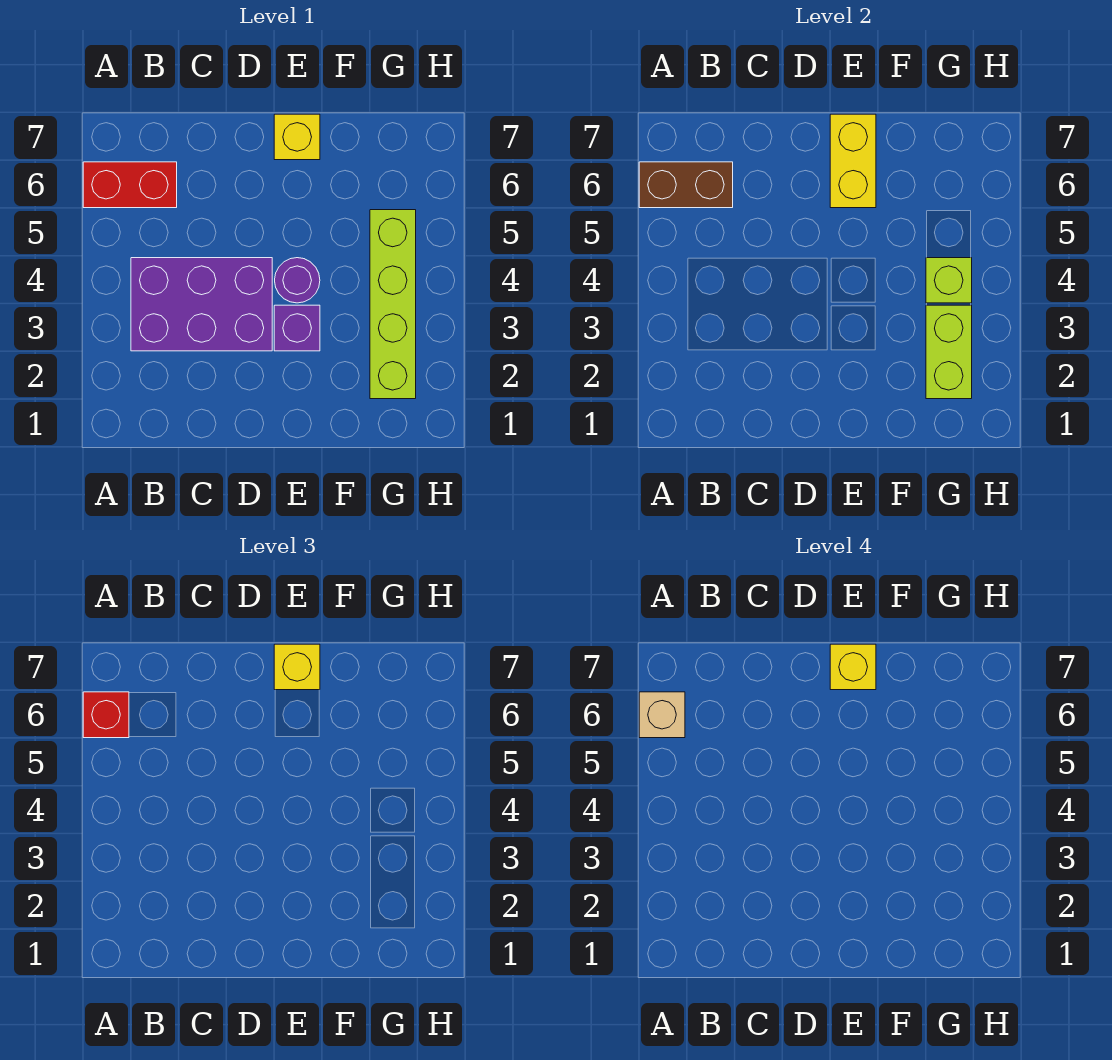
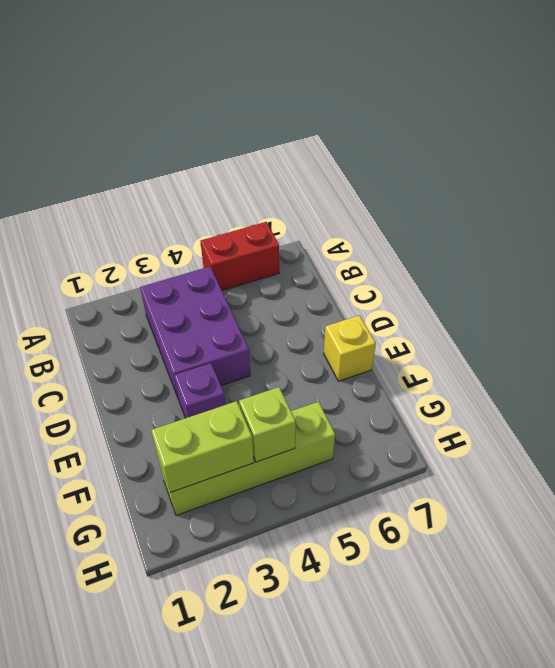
red 1x2 brick [201,222,279,291] -> red 1x2 brick turned to [83,162,177,208]
none -> purple 1x1 round brick [275,258,320,303]
none -> brown 1x2 brick [639,162,733,208]
none -> yellow 1x2 brick [830,114,876,208]

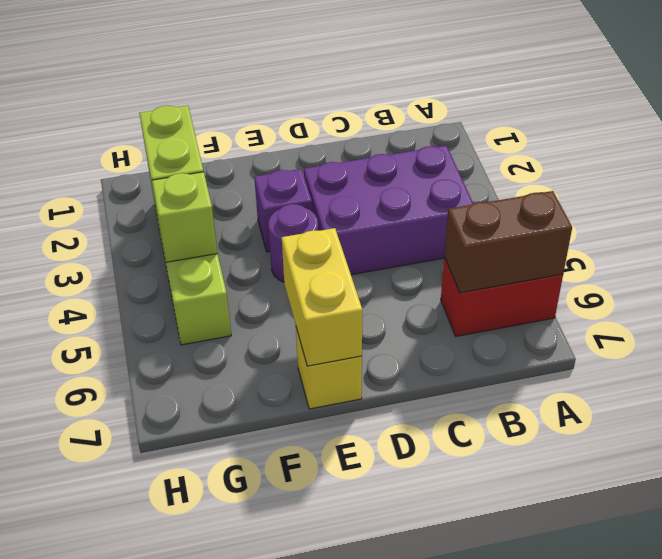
none -> red 1x1 brick [83,692,129,738]
none -> yellow 1x1 brick [274,644,320,690]
none -> tan 1x1 brick [639,692,685,738]

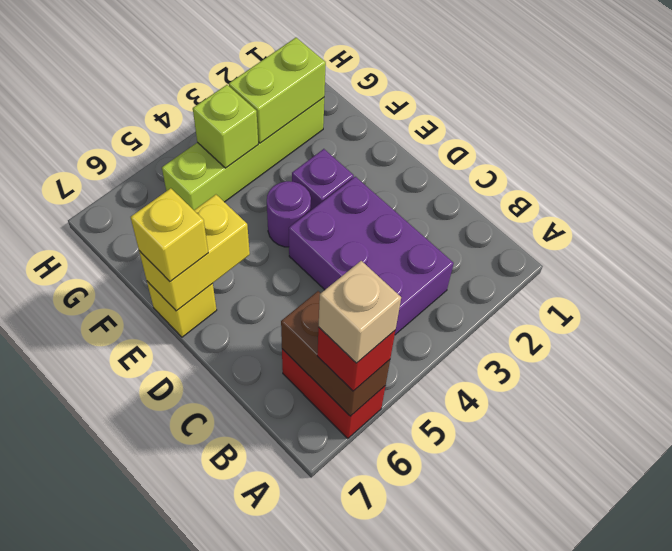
none -> yellow 1x1 brick [830,644,876,690]

